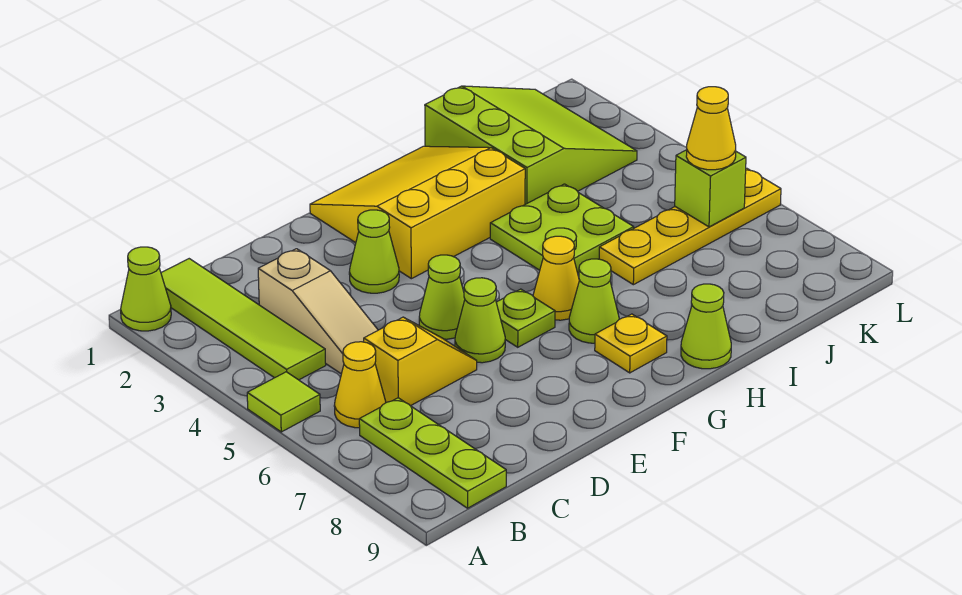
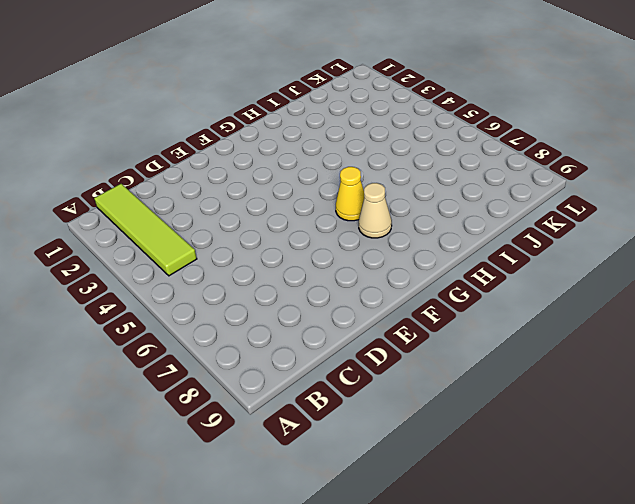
tan 1x1 cone [359,183,392,238] -> lime 1x1 cone [569,259,619,343]
none -> lime 1x1 cone [121,247,171,331]
none -> lime 1x1 tile [247,372,320,432]
none -> yellow 1x1 cone [334,342,386,428]

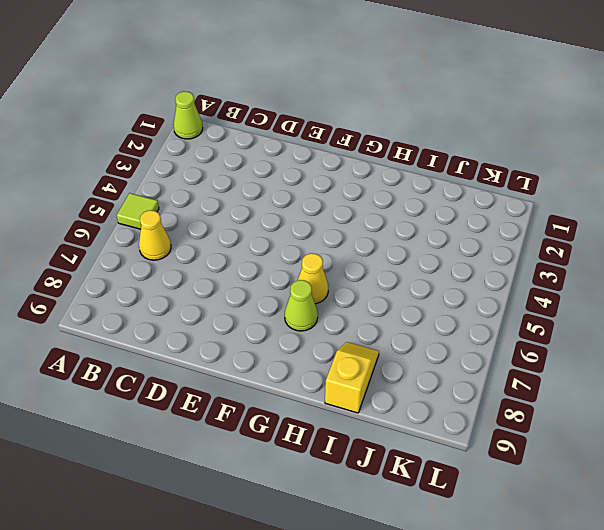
yellow 1x2 slope [325,342,379,413] -> yellow 1x2 slope turned to [364,317,477,406]
none -> lime 1x4 tile [161,259,326,380]
none -> lime 1x3 plate [359,398,506,508]
none -> tan 1x3 slope [258,249,378,374]

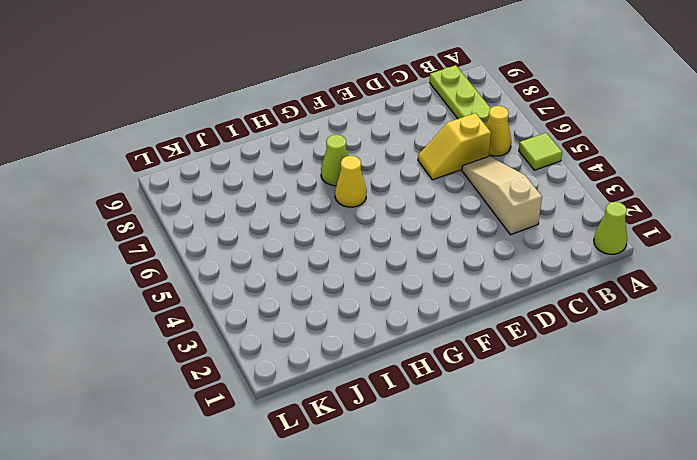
none -> lime 1x4 tile [161,259,326,380]
none -> lime 1x1 cone [349,210,399,293]
none -> lime 1x1 cone [419,255,465,339]

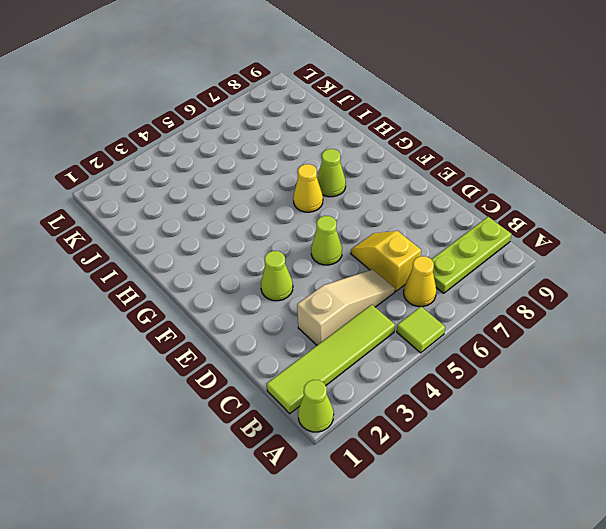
none -> lime 1x1 cone [455,278,505,363]
none -> yellow 3x3 slope [310,146,525,279]
none -> lime 1x1 plate [496,289,555,347]

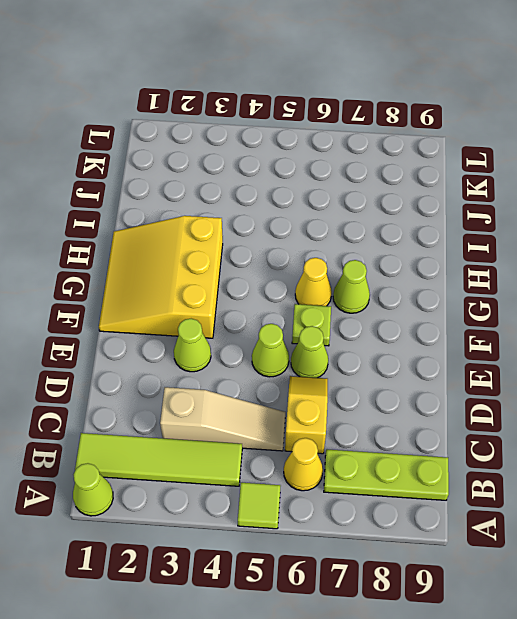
none -> yellow 1x1 plate [595,314,667,373]
none -> lime 2x2 plate [490,184,634,273]
none -> lime 1x1 cone [681,284,731,369]

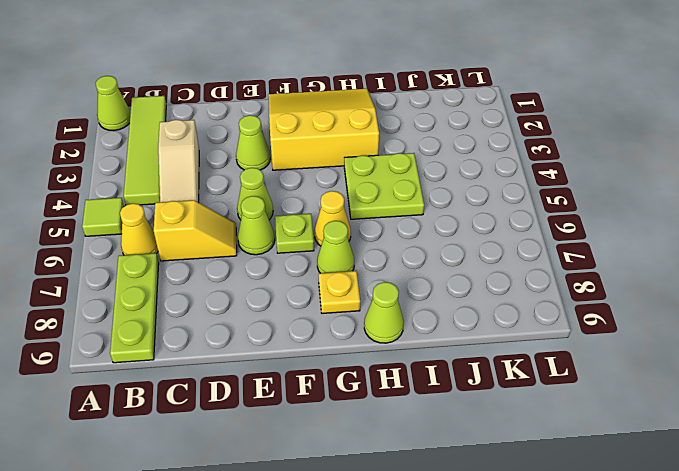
none -> lime 3x3 slope [425,86,637,204]
none -> yellow 1x4 plate [599,168,781,285]
none -> lime 1x1 brick [675,150,746,227]

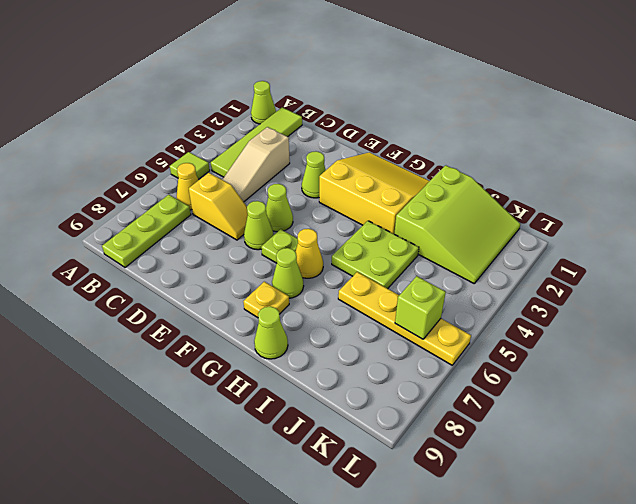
none -> yellow 1x1 cone [686,87,736,170]

